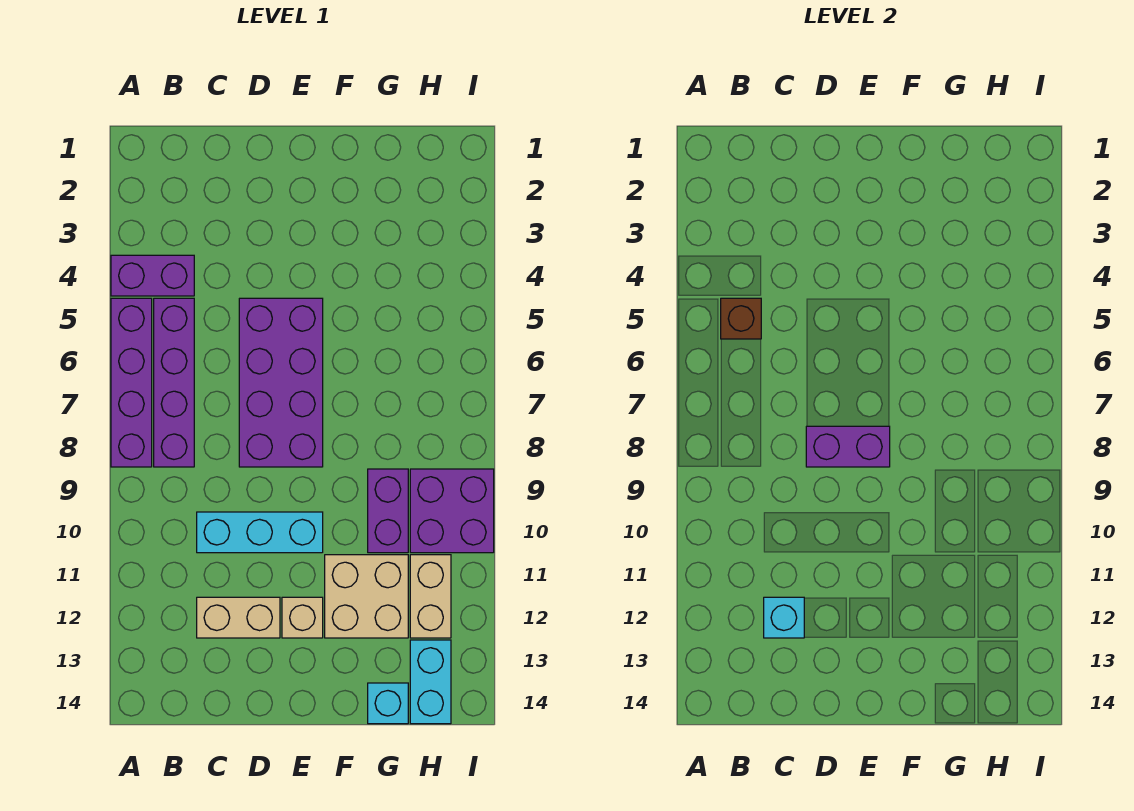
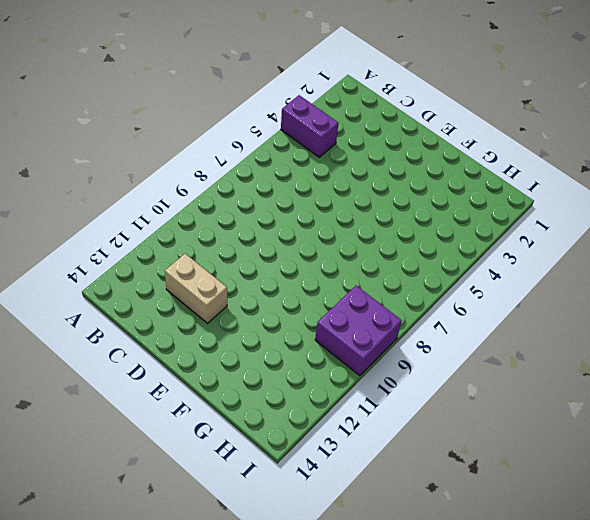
none -> purple 1x4 brick [111,298,152,467]
none -> purple 1x4 brick [154,298,194,467]
none -> cyan 1x3 brick [197,512,323,553]

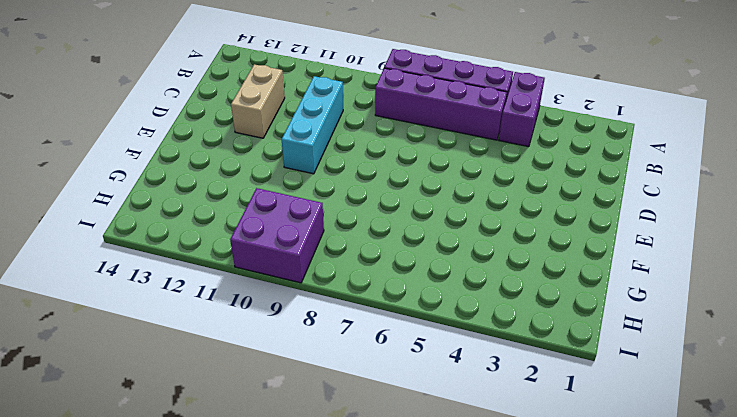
none -> purple 2x4 brick [239,298,323,467]
none -> tan 1x1 brick [282,597,323,638]
none -> tan 2x2 brick [325,555,408,638]

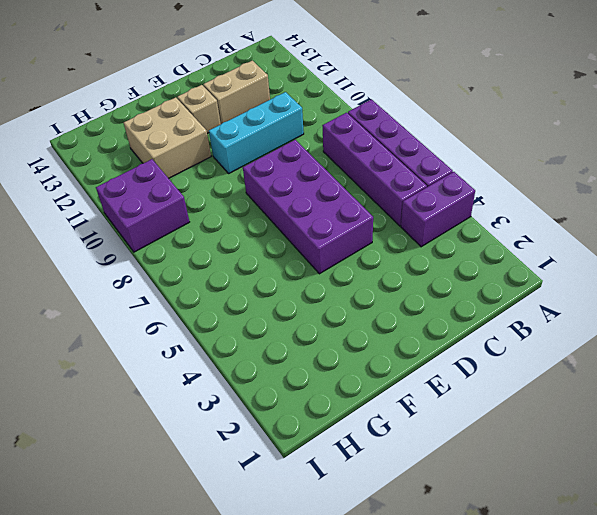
none -> purple 1x2 brick [368,469,408,553]
none -> cyan 1x1 brick [368,683,408,724]
none -> tan 1x2 brick [410,555,451,638]

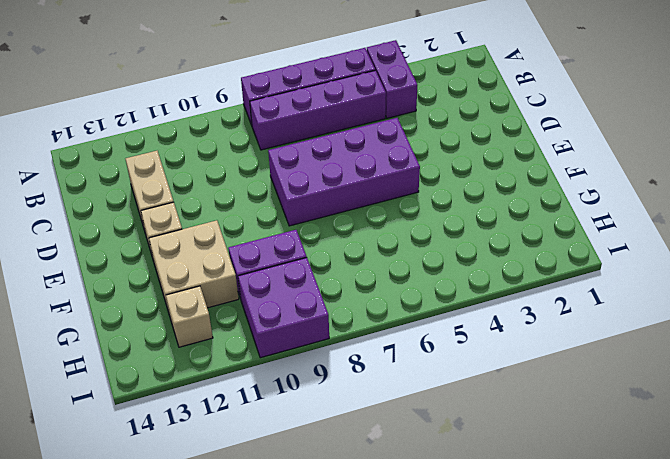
tan 1x1 brick [166,286,213,347] -> tan 1x2 brick [410,555,451,638]
none -> cyan 1x3 brick [197,512,323,553]
none -> cyan 1x1 brick [368,683,408,724]
none -> cyan 1x2 brick [410,640,451,724]

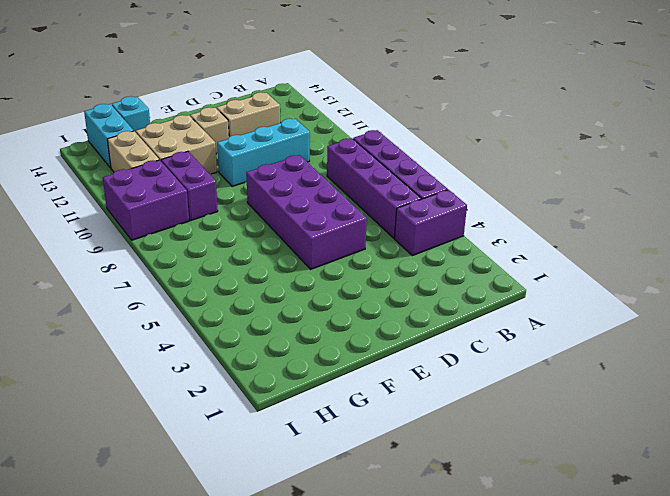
none -> brown 1x1 brick [721,298,761,339]
none -> cyan 1x1 brick [764,597,804,638]
none -> purple 1x2 brick [806,426,890,467]

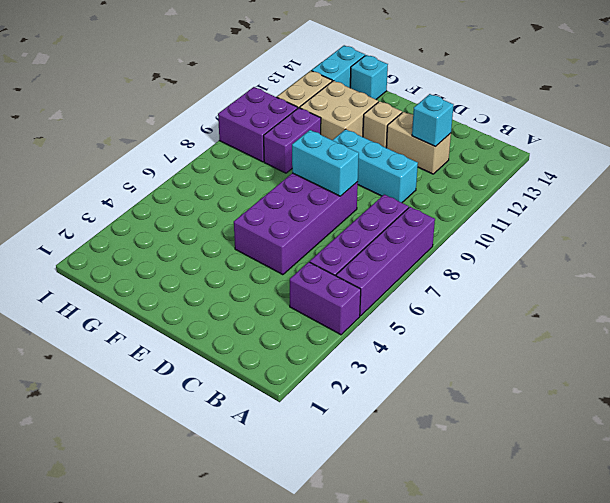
cyan 1x2 brick [292,130,359,196] -> purple 1x2 brick [806,426,890,467]
none -> brown 1x1 brick [721,298,761,339]

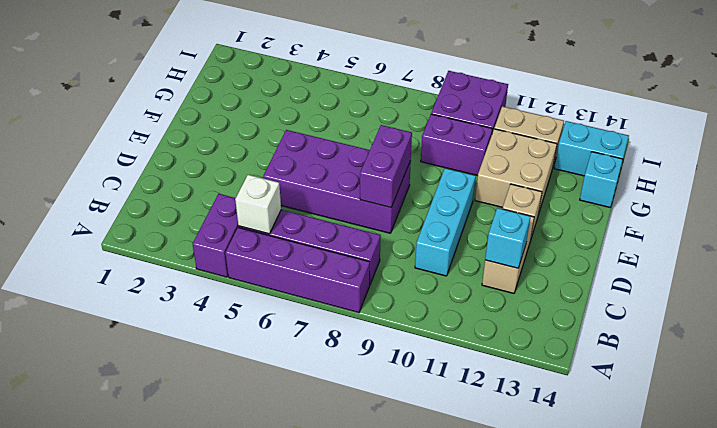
white 1x1 brick [235,175,281,234] -> brown 1x1 brick [721,298,761,339]

